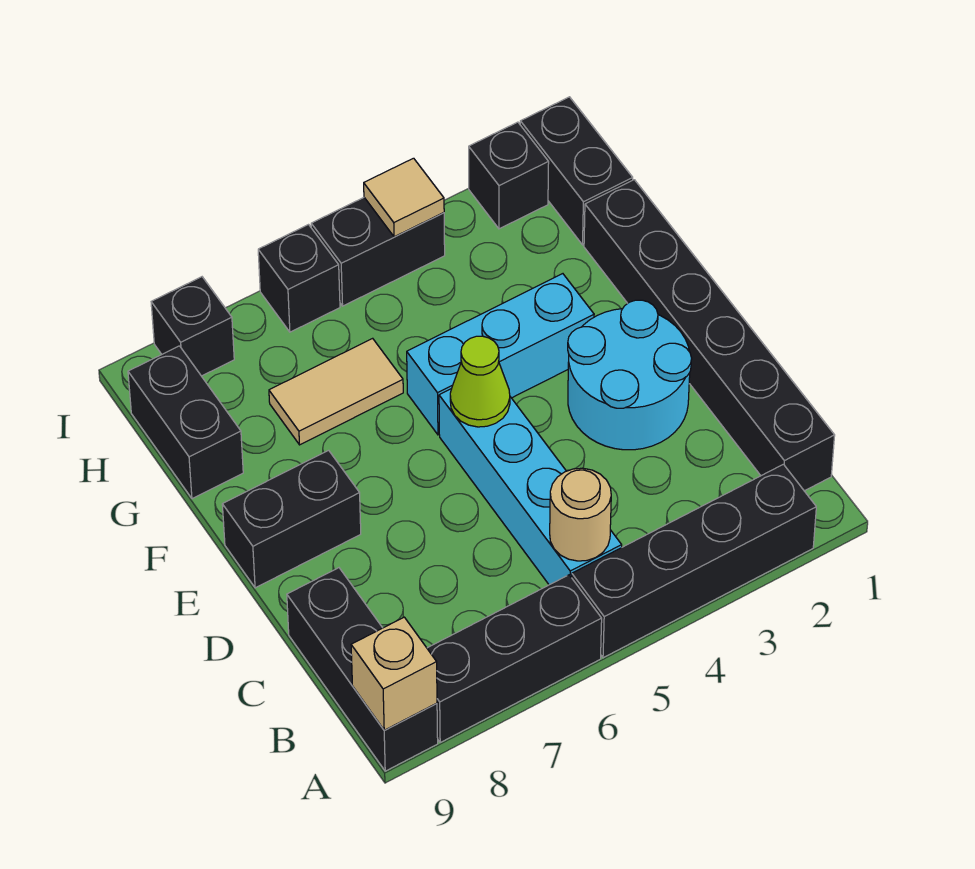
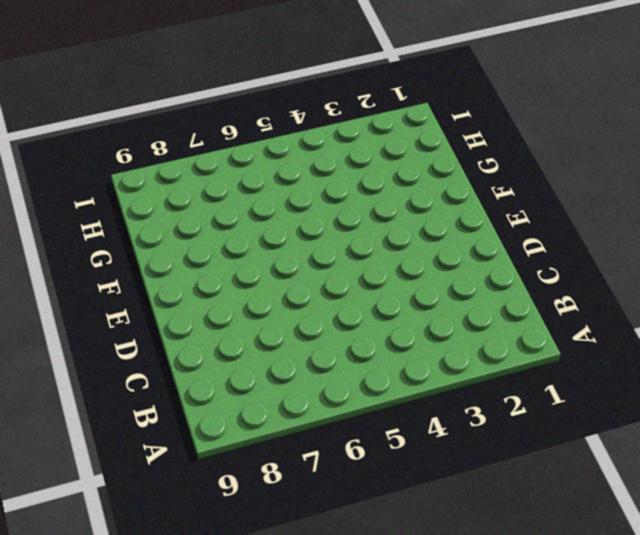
none -> black 1x4 brick [572,464,816,658]
none -> black 1x3 brick [427,575,602,742]
none -> black 1x3 brick [287,568,438,771]

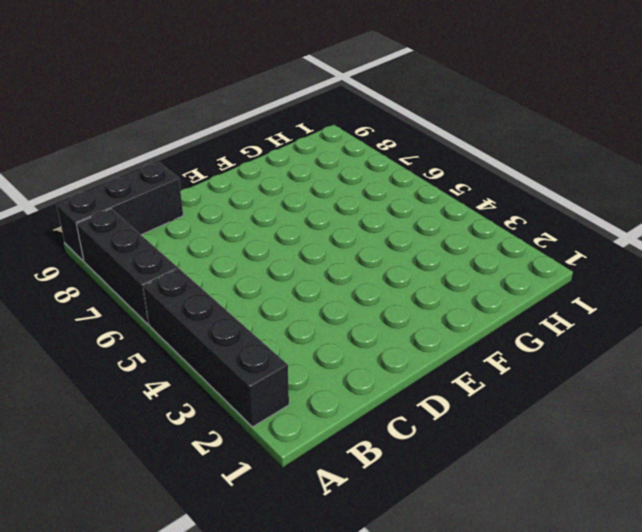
none -> black 1x6 brick [584,180,835,491]
none -> cyan 1x4 brick [439,389,622,585]
none -> cyan 2x2 round brick [568,300,692,450]

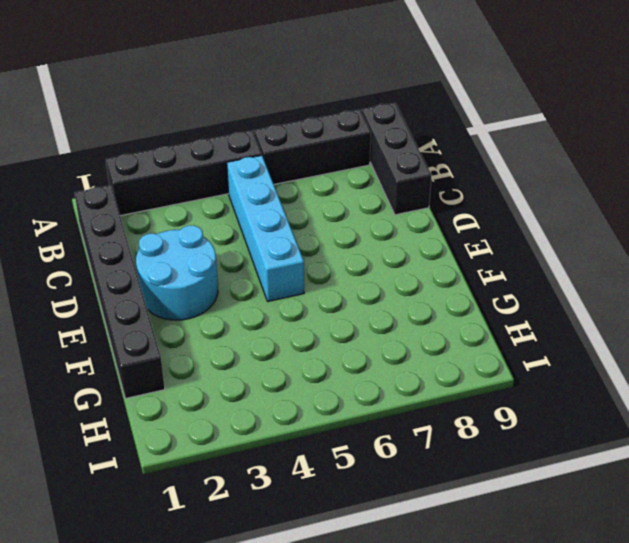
none -> black 1x2 brick [222,450,361,588]
none -> cyan 1x3 brick [407,274,594,435]
none -> tan 1x2 tile [269,338,403,445]

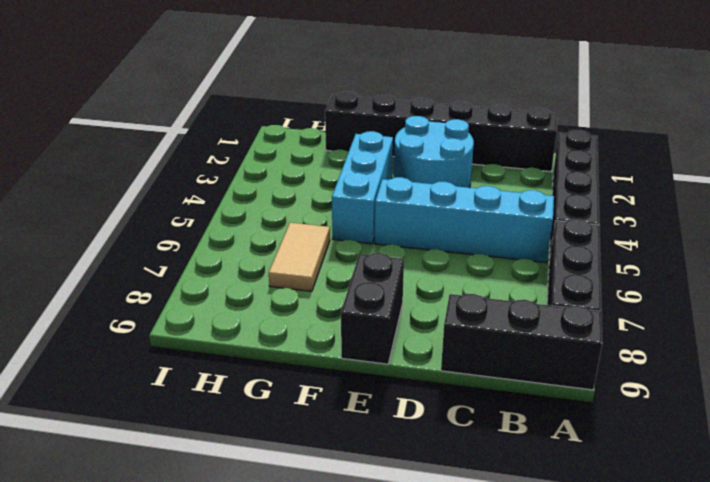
none -> black 1x2 brick [128,346,243,499]
none -> black 1x2 brick [520,97,633,245]
none -> black 1x1 brick [469,122,549,229]

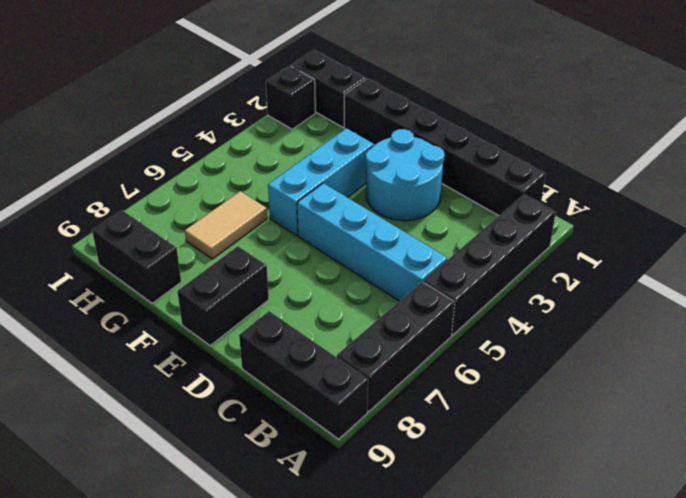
none -> black 1x2 brick [311,198,445,306]
none -> black 1x1 brick [258,225,340,332]
none -> black 1x1 brick [151,277,234,376]

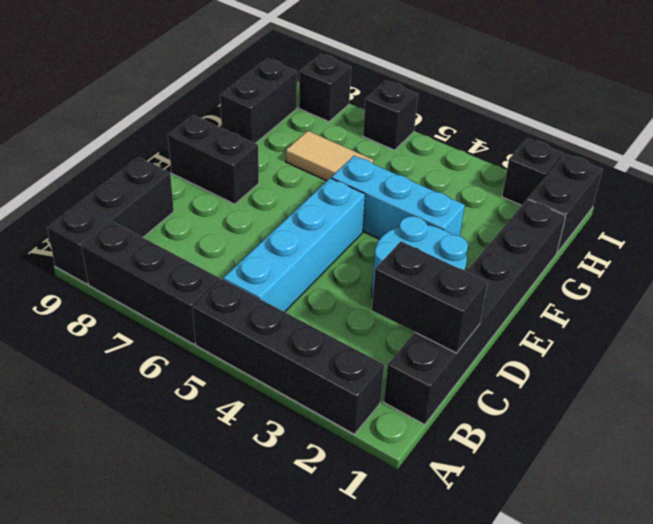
black 1x2 brick [372,241,488,353] -> black 1x2 brick moved to [311,198,445,306]
none -> tan 1x1 brick [351,617,437,730]
none -> tan 1x1 round brick [550,468,611,561]
none -> lime 1x1 cone [450,336,510,427]

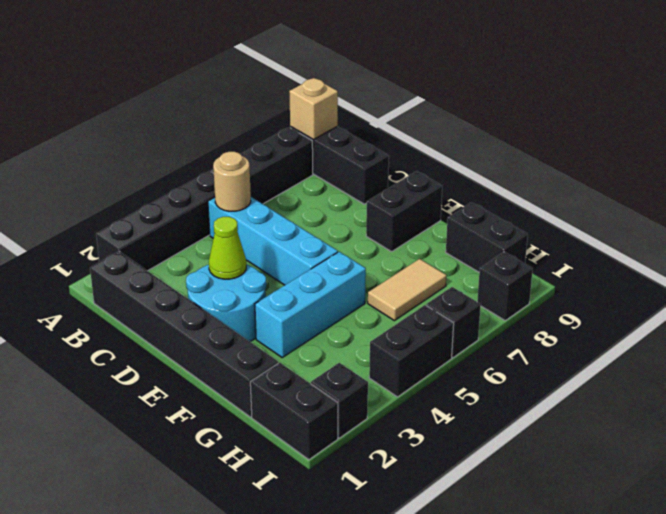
lime 1x1 cone [209,217,246,279] -> lime 1x1 cone moved to [450,336,510,427]
none -> tan 1x1 tile [364,158,444,237]

